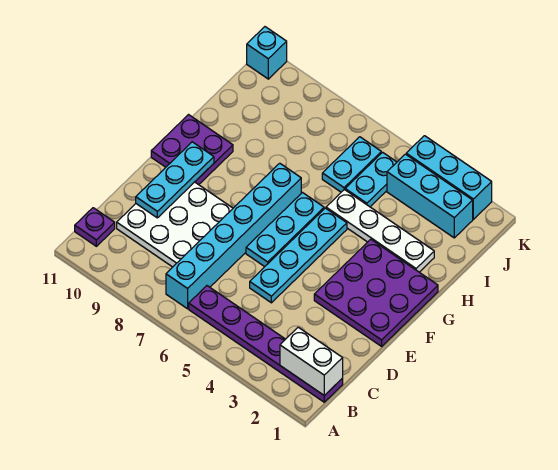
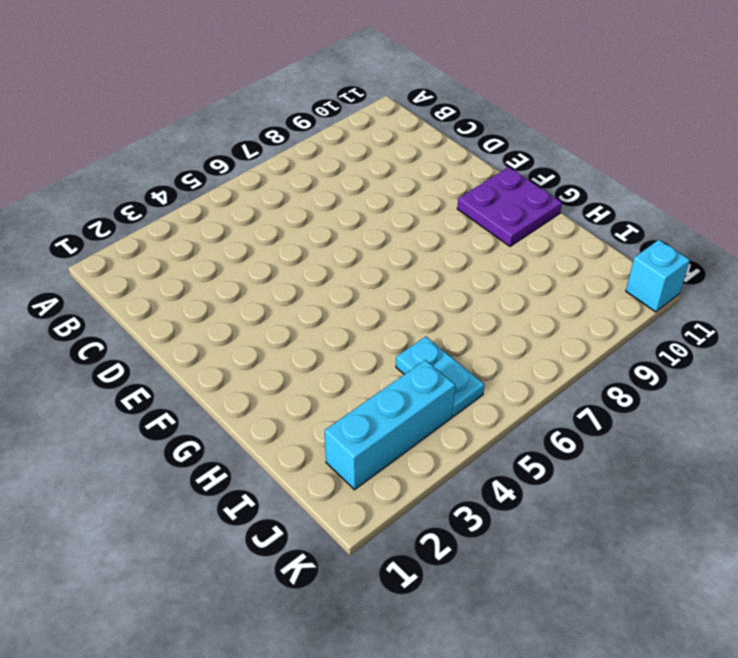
none -> purple 1x6 plate [189,286,343,402]
none -> cyan 1x6 brick [166,163,301,309]
none -> purple 1x1 plate [75,208,115,246]

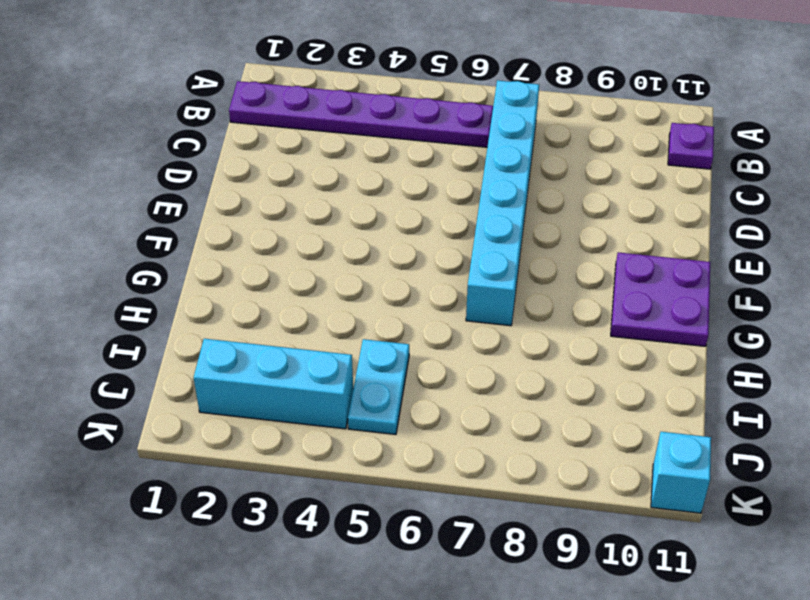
none -> white 3x3 plate [117,182,233,267]
none -> cyan 1x4 plate [250,208,347,303]
none -> purple 3x3 plate [314,239,438,346]

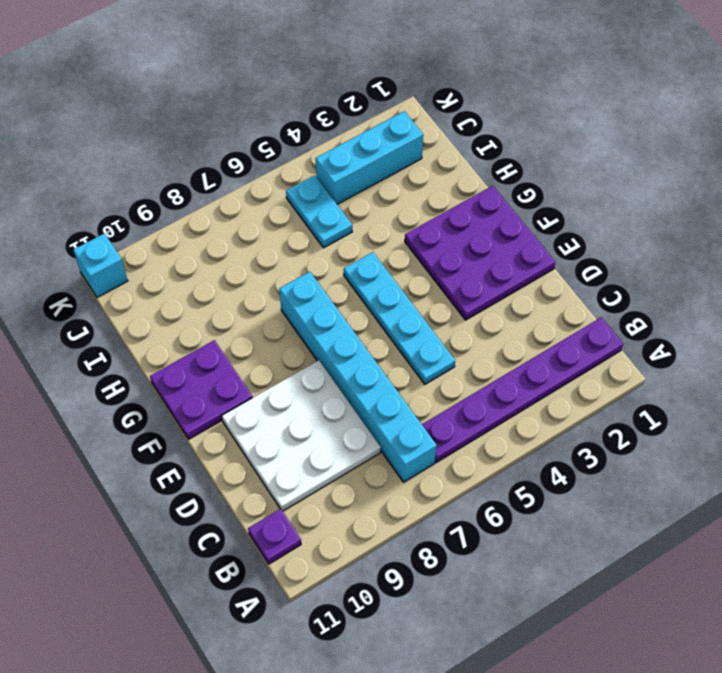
none -> cyan 1x3 plate [246,193,324,267]
none -> white 1x4 plate [326,190,434,272]
none -> cyan 1x2 plate [322,137,381,192]

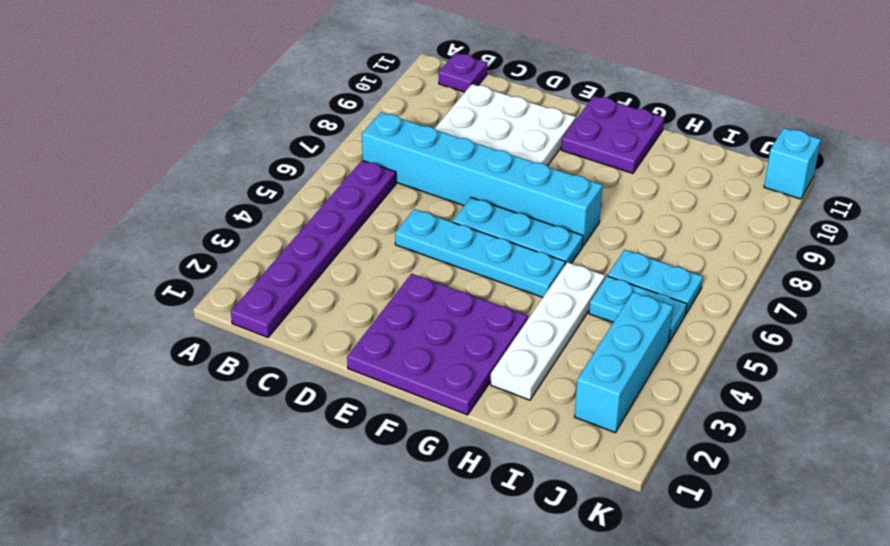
none -> cyan 1x3 brick [406,136,492,219]
none -> white 1x2 brick [280,327,343,396]
none -> cyan 1x3 plate [136,142,214,218]

